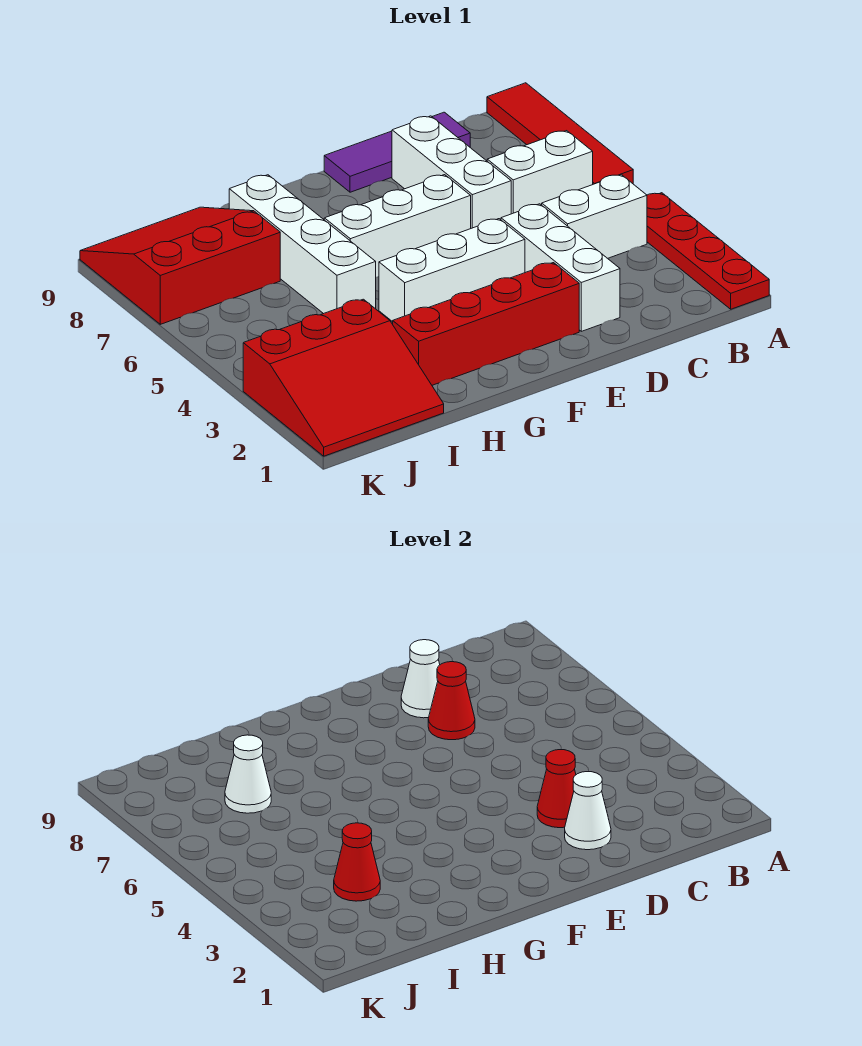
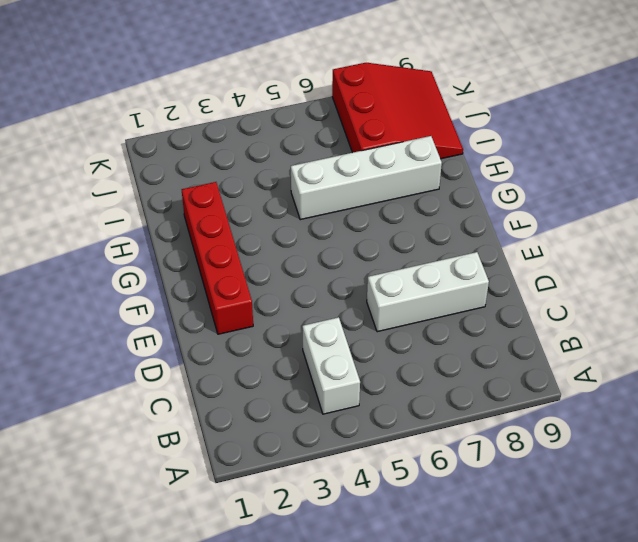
none -> red 1x4 plate [647,193,769,309]
none -> red 1x4 tile [487,83,633,184]
none -> white 1x2 brick [487,131,593,214]

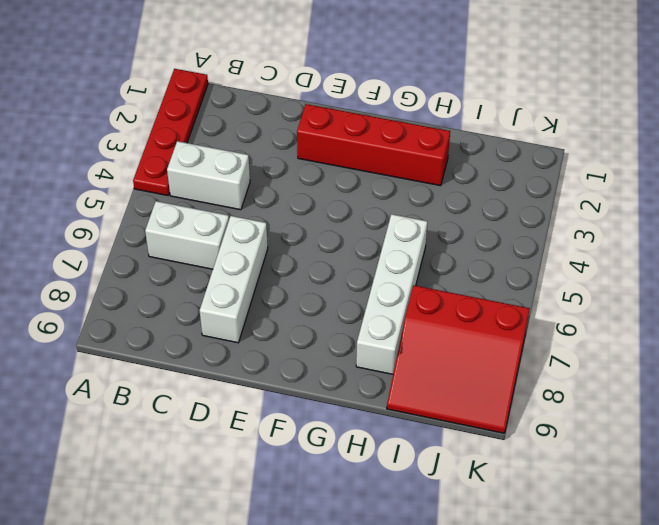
none -> red 1x4 tile [487,83,633,184]
none -> purple 1x3 tile [324,112,470,192]
none -> white 1x3 brick [501,204,620,331]

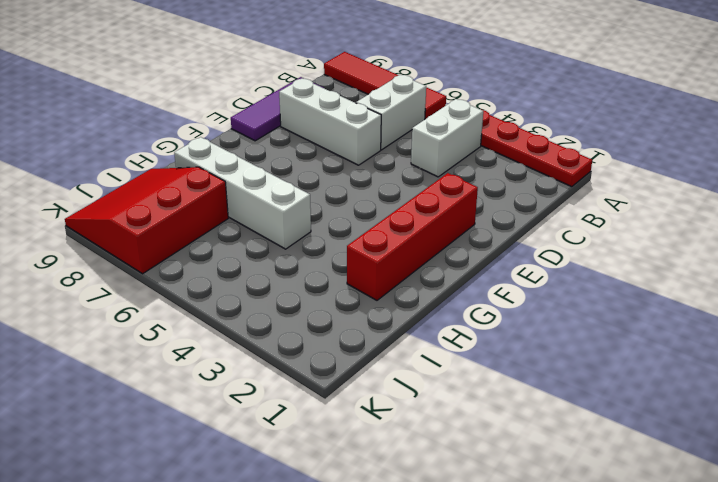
none -> white 1x3 brick [501,204,620,331]
none -> white 1x3 brick [379,219,525,322]
none -> white 1x3 brick [324,175,471,277]

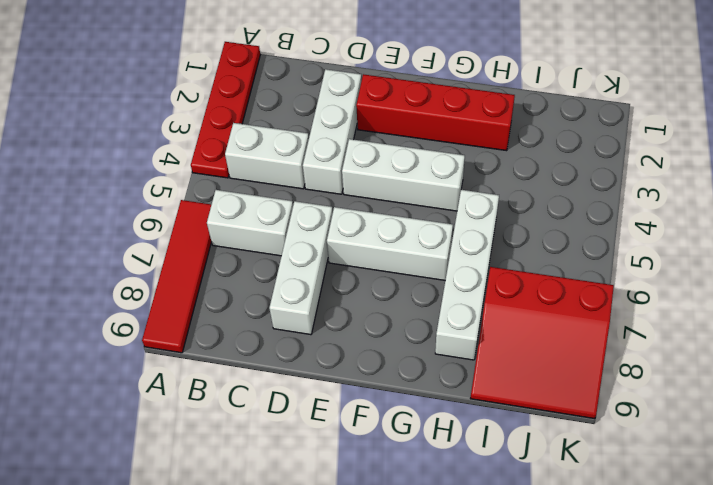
none -> purple 1x3 tile [324,112,470,192]
none -> red 3x3 slope [243,299,444,456]
none -> white 1x1 cone [565,771,611,850]

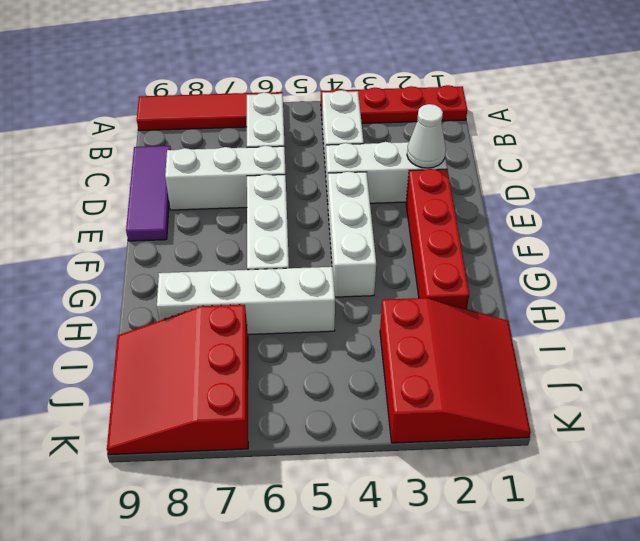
none -> red 1x1 cone [537,750,576,828]
none -> red 1x1 cone [428,661,475,740]
none -> white 1x1 cone [401,640,440,718]

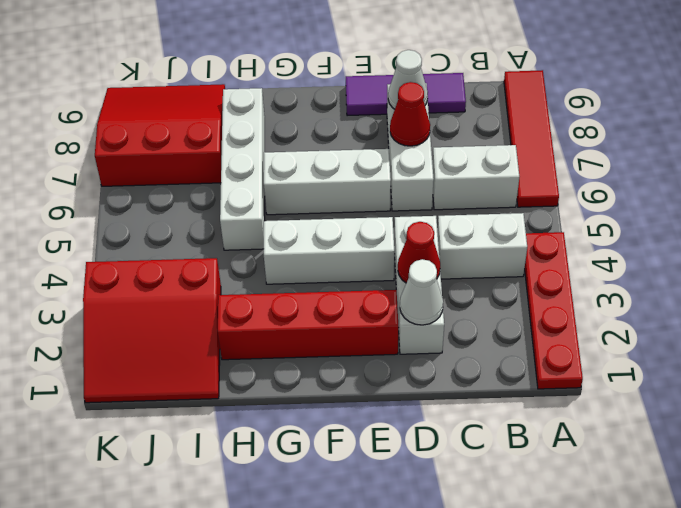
none -> red 1x1 cone [334,823,380,901]
none -> white 1x1 cone [225,735,271,813]

